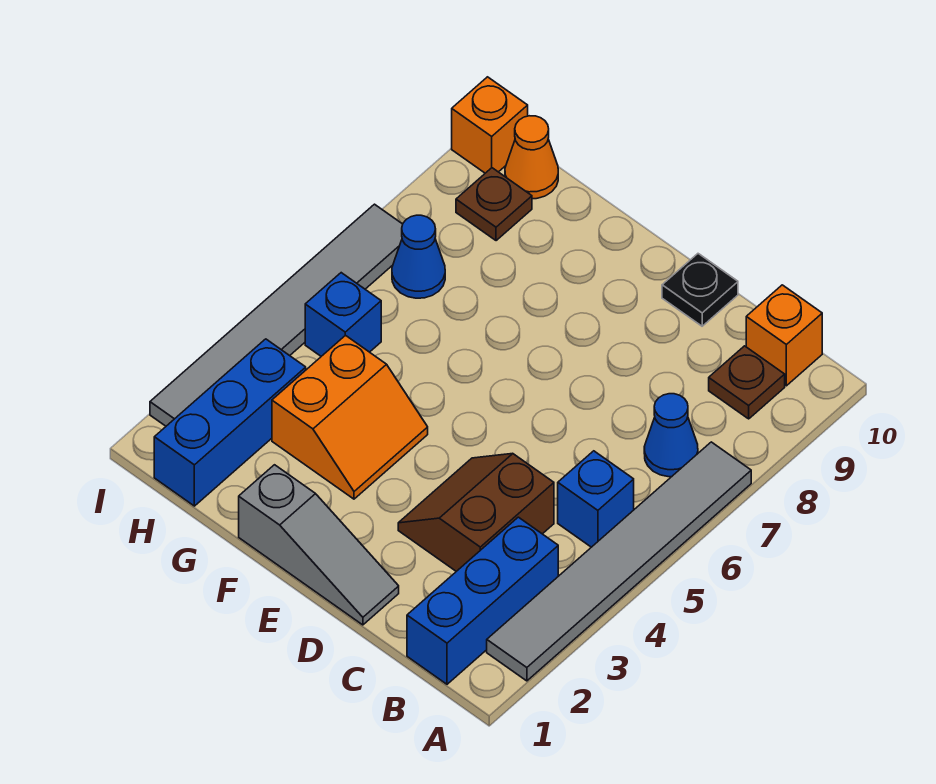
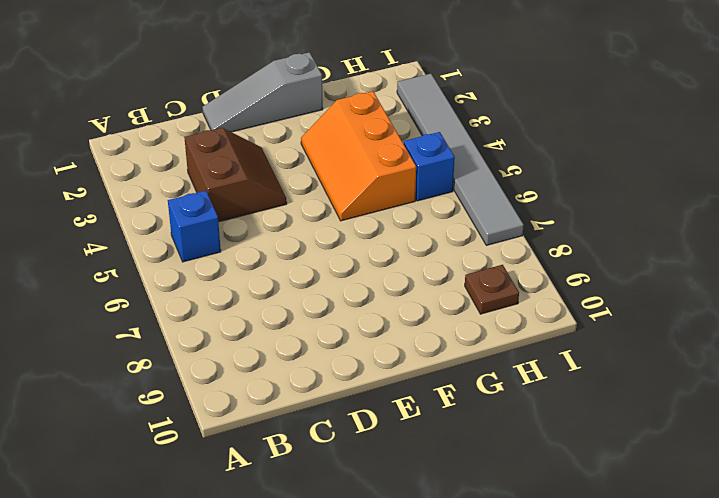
orange 2x3 slope [301,91,416,221] -> orange 2x2 slope [272,335,428,499]
none -> grey 1x6 tile [487,442,751,681]
none -> blue 1x3 brick [407,517,558,684]
none -> blue 1x1 cone [644,394,698,477]

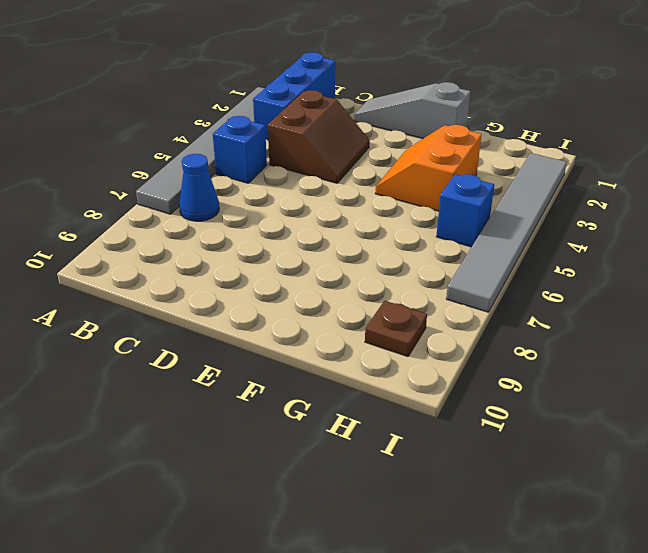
none -> brown 1x1 plate [709,346,785,419]
none -> orange 1x1 brick [746,285,822,386]
none -> black 1x1 plate [662,254,738,326]

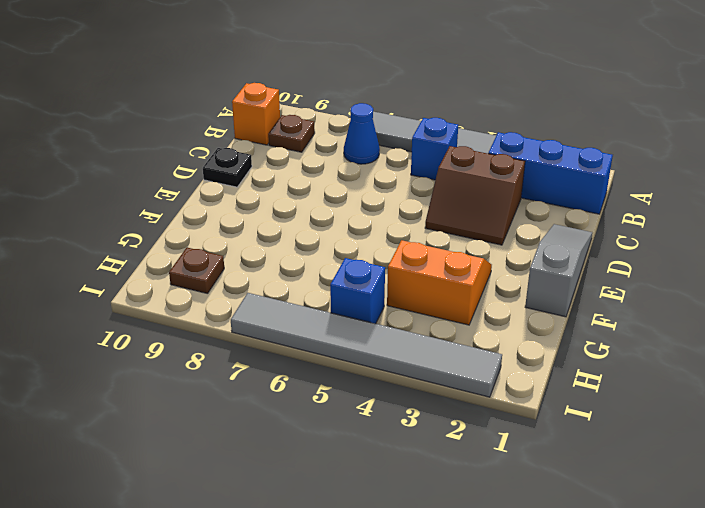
none -> blue 1x3 brick [154,339,306,506]
none -> blue 1x1 cone [392,215,445,298]
none -> orange 1x1 cone [505,116,558,199]

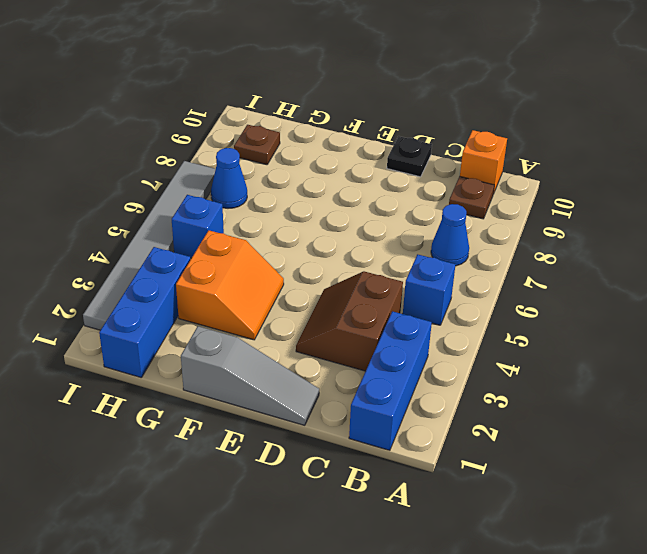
none -> grey 1x6 tile [487,442,751,681]
none -> orange 1x1 cone [505,116,558,199]
none -> orange 1x1 brick [452,77,528,173]

